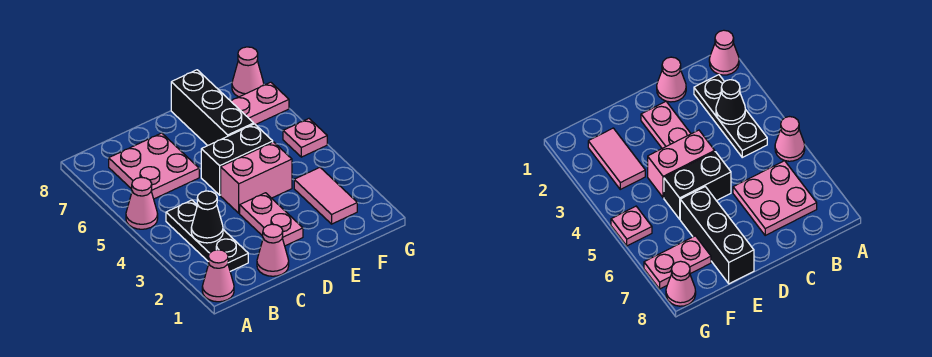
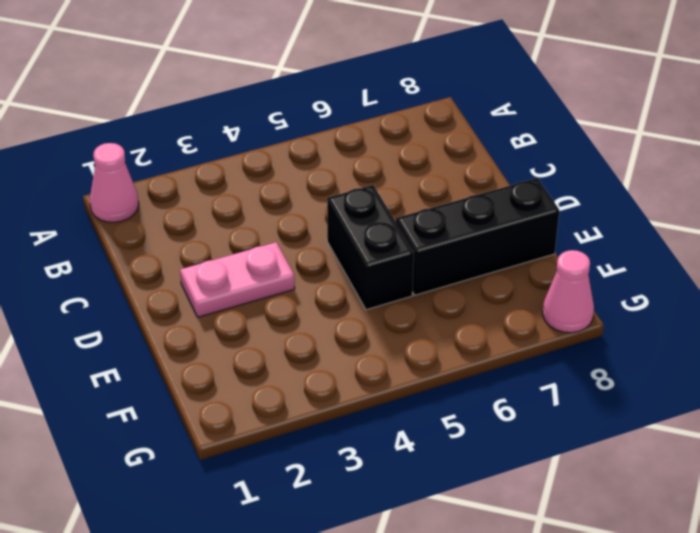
none -> pink 1x1 cone [126,177,158,229]
none -> black 1x3 plate [166,200,248,271]
none -> pink 2x2 plate [109,133,199,199]

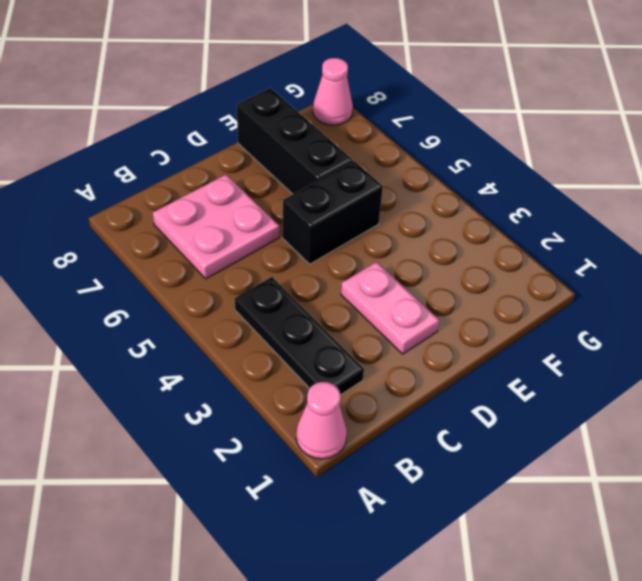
none -> pink 1x1 cone [126,177,158,229]
none -> pink 1x1 cone [257,224,289,276]
none -> pink 1x2 brick [221,142,292,213]

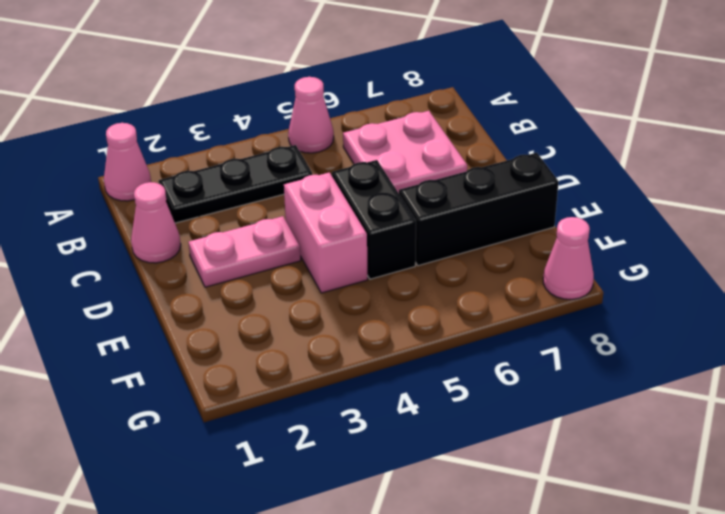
none -> pink 1x2 tile [294,168,357,224]
none -> pink 1x2 plate [231,82,289,125]
none -> pink 1x1 plate [283,119,327,157]

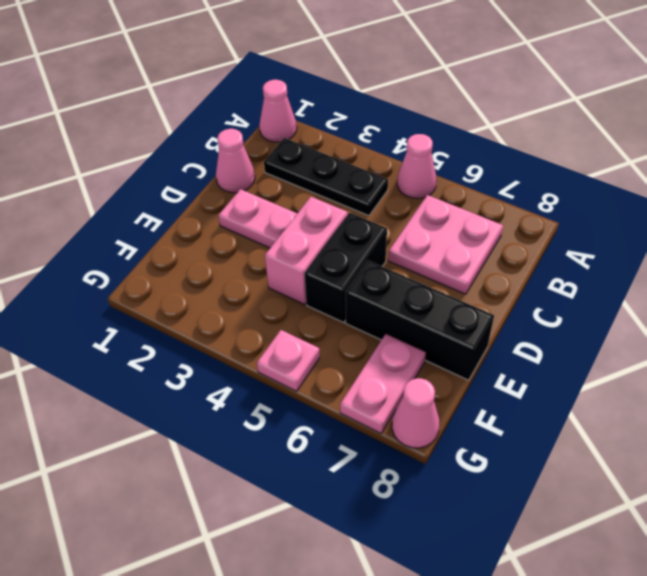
none -> pink 1x2 tile [294,168,357,224]
none -> black 1x1 cone [191,191,223,243]

